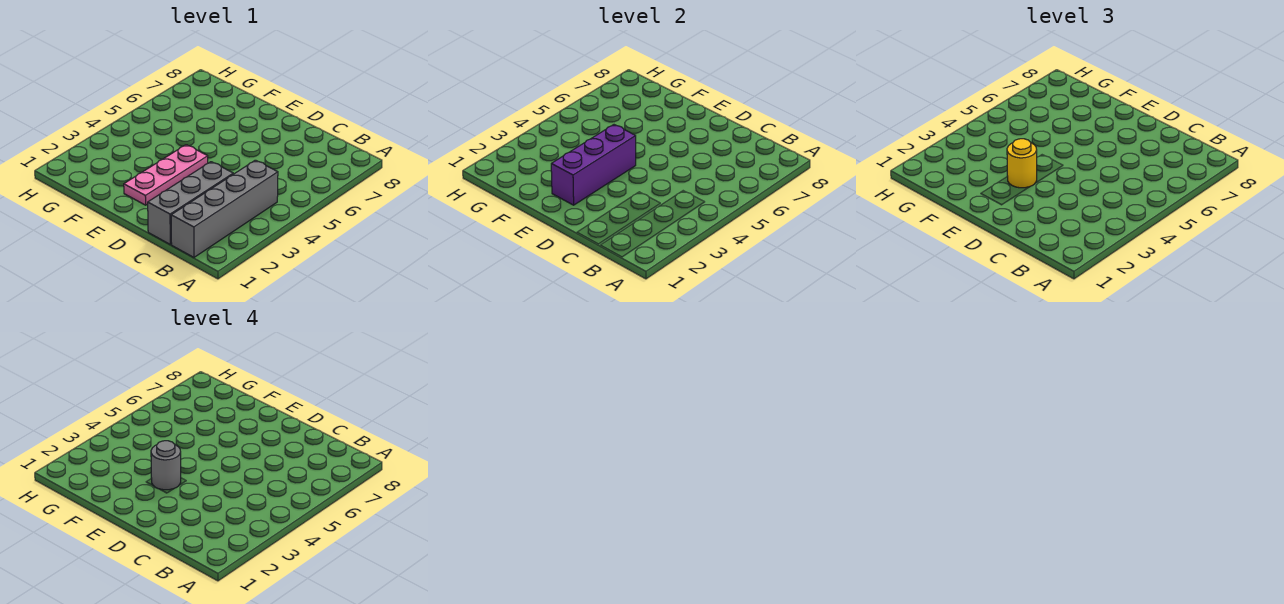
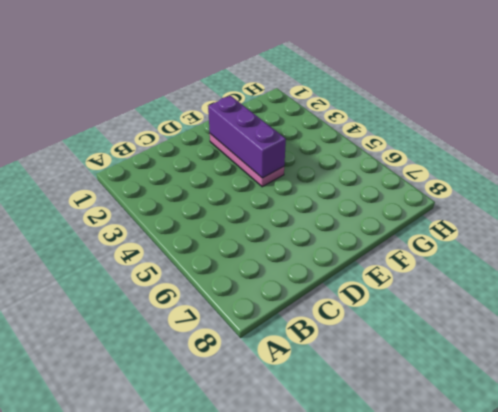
none -> grey 1x4 brick [171,160,278,257]
none -> grey 1x3 brick [148,162,233,244]

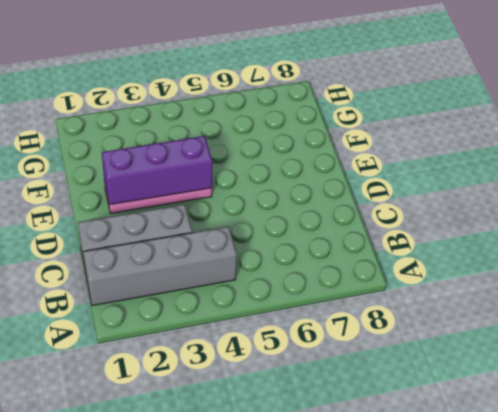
none -> yellow 1x1 round brick [1007,139,1037,188]
none -> grey 1x1 round brick [151,441,181,490]

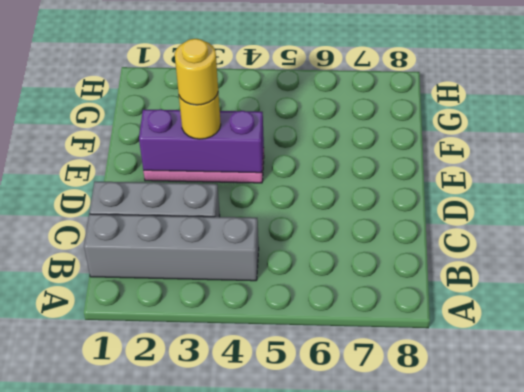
yellow 1x1 round brick [175,39,218,105] -> grey 1x1 round brick [151,441,181,490]

